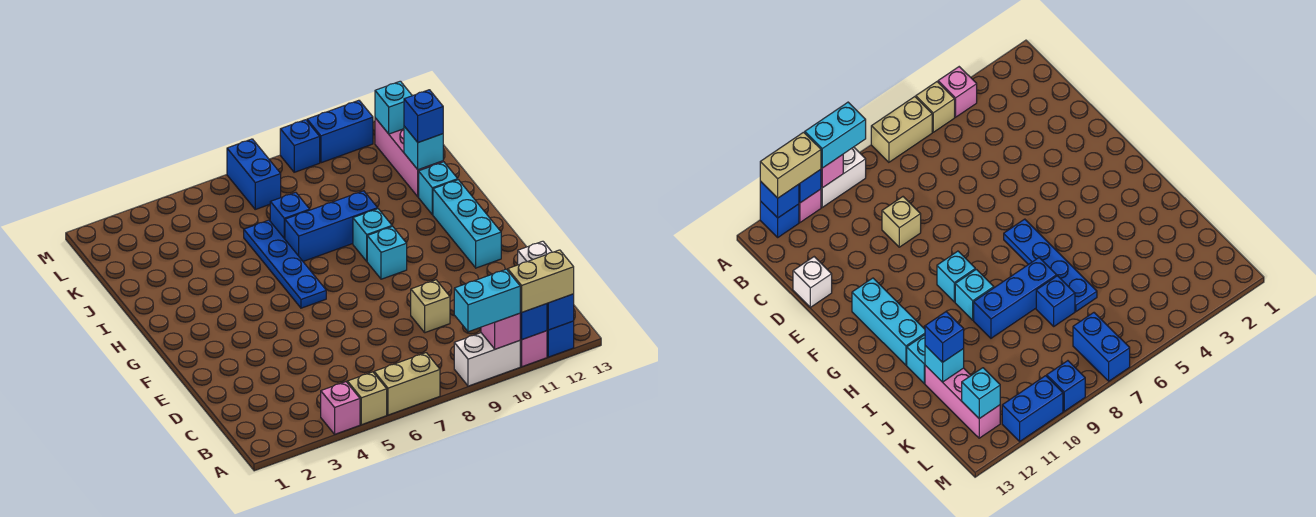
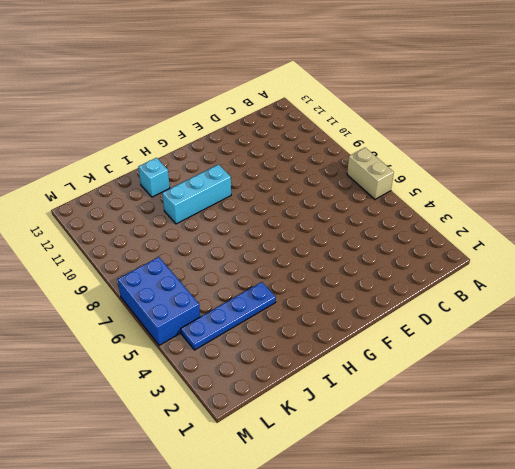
cyan 1x3 brick [162,165,231,224] -> cyan 1x3 brick moved to [433,180,501,268]
blue 1x4 plate [181,282,276,350] -> blue 1x4 plate moved to [244,220,326,308]
blue 2x3 brick [118,257,200,345] -> blue 1x2 brick [227,139,281,209]
none -> pink 1x1 brick [321,382,360,434]
none -> tan 1x1 brick [347,372,387,425]
none -> white 1x2 brick [454,333,520,386]

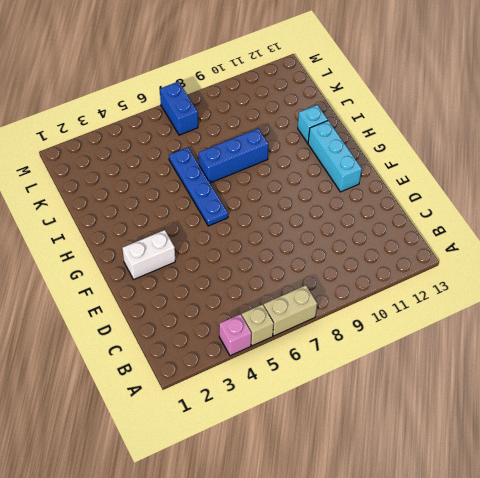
white 1x2 brick [122,230,175,280] -> white 1x2 brick moved to [454,333,520,386]
none -> pink 1x1 brick [520,331,547,367]
none -> blue 1x1 brick [547,321,574,357]
none -> tan 1x1 brick [411,280,450,333]

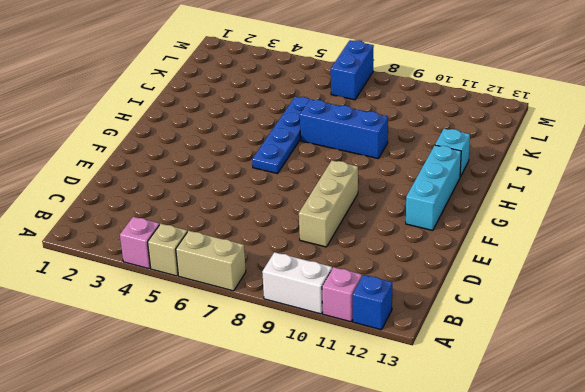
tan 1x3 brick [299,160,358,247] -> tan 1x1 brick [411,280,450,333]
none -> white 1x1 brick [518,241,552,265]
none -> cyan 1x1 brick [367,226,407,279]
none -> cyan 1x1 brick [353,209,392,261]

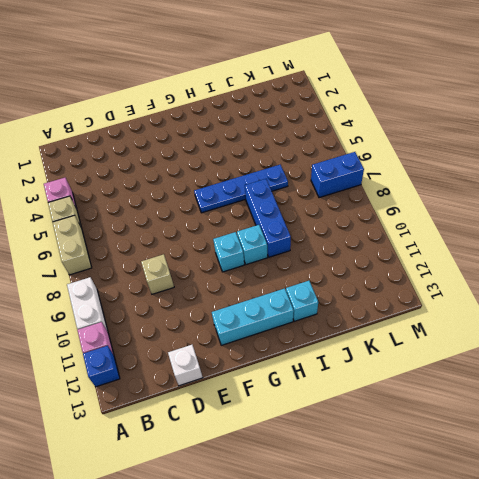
none -> blue 1x1 brick [270,192,310,239]
none -> pink 1x3 brick [375,118,443,197]
none -> blue 1x1 brick [280,120,320,172]

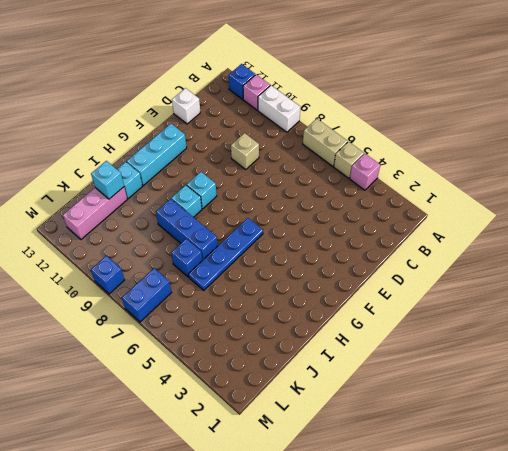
none -> blue 1x2 brick [307,100,373,163]
none -> pink 1x1 brick [481,313,520,349]
none -> blue 1x1 brick [520,304,547,340]

